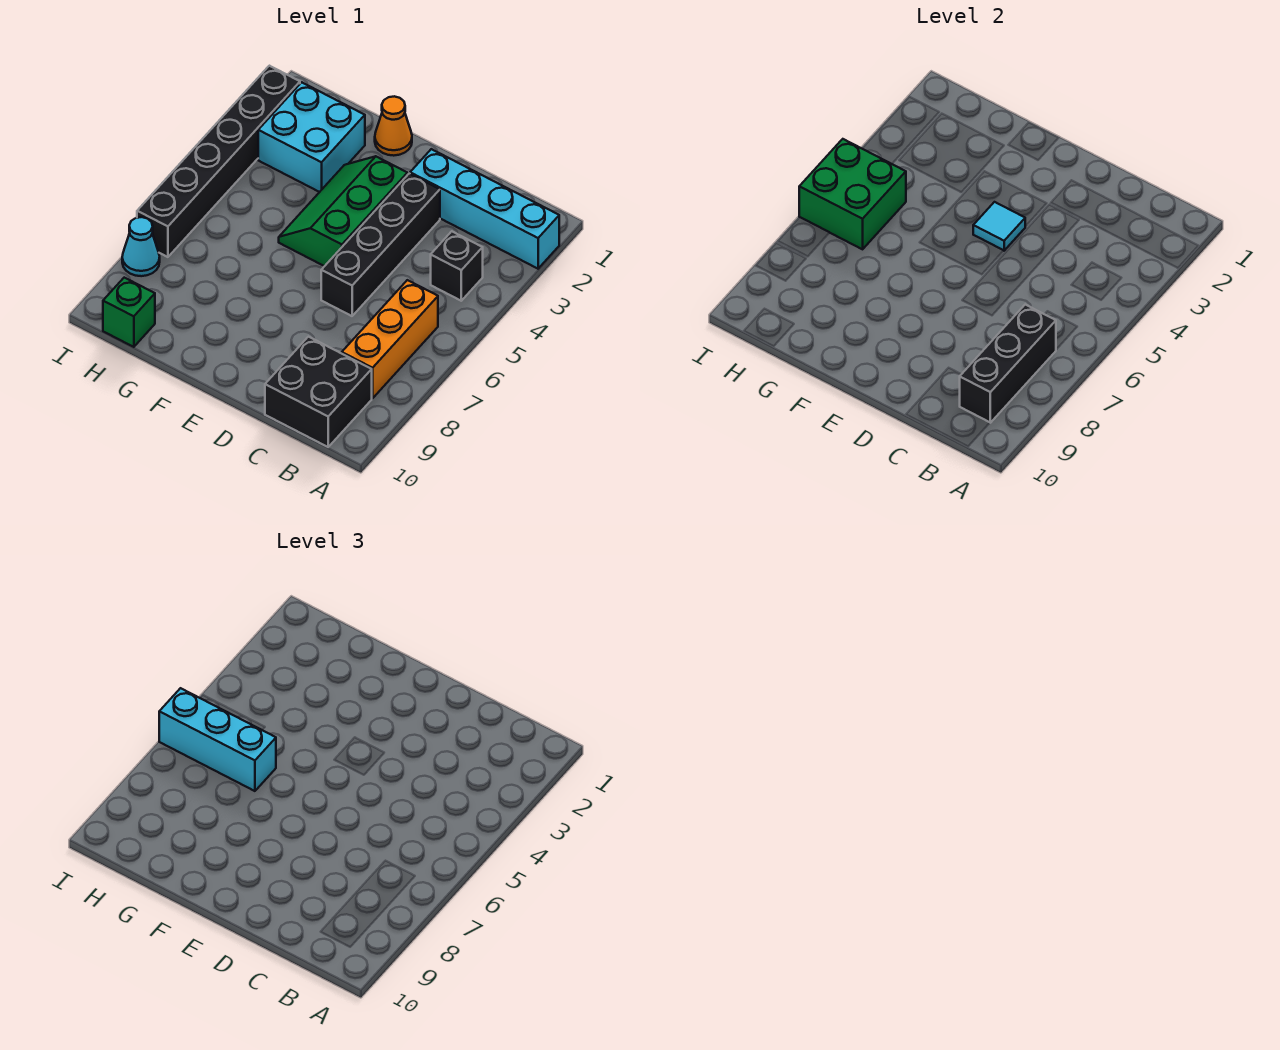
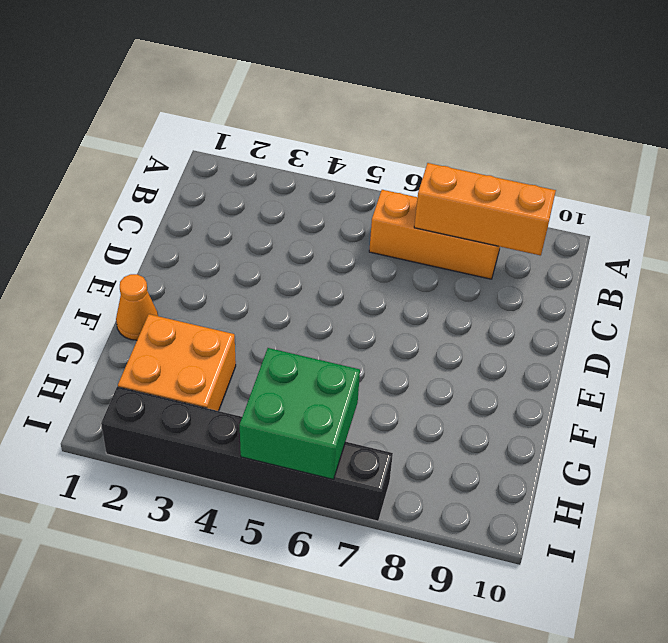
orange 1x3 brick [414,163,556,256] -> black 1x3 brick [960,305,1056,423]
orange 2x2 brick [118,314,236,411] -> cyan 2x2 brick [258,82,365,192]
none -> cyan 1x4 brick [410,149,559,269]
none -> black 1x1 brick [431,231,483,301]
none -> black 2x2 brick [265,337,372,447]

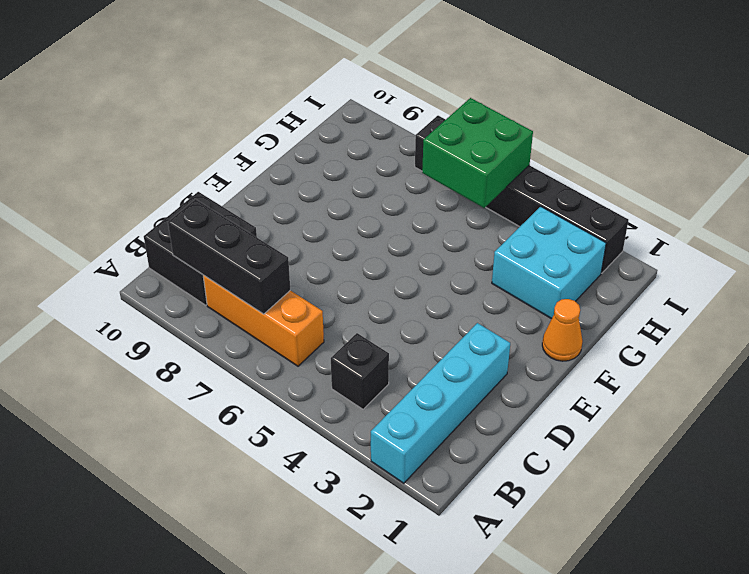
none -> black 1x4 brick [321,174,440,316]
none -> green 2x3 slope [279,156,407,266]
none -> green 1x1 brick [103,278,155,347]

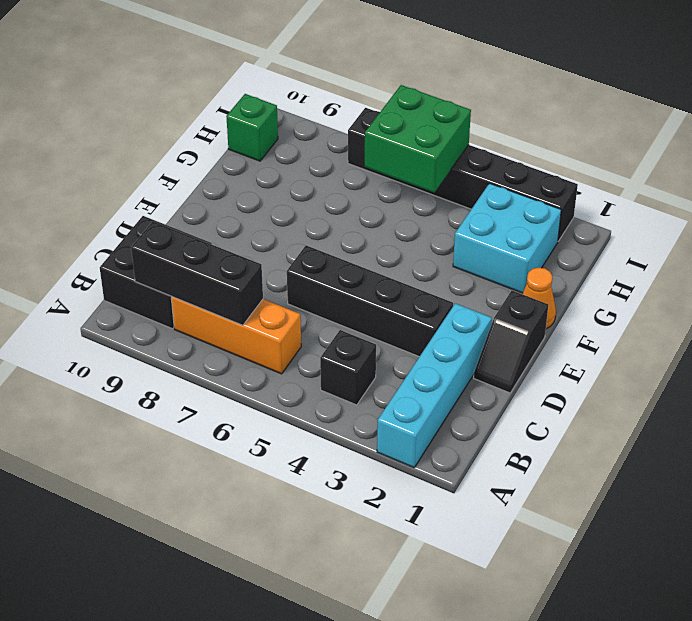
black 1x2 slope [474,291,548,393] -> none
none -> green 2x3 slope [279,156,407,266]
none -> cyan 1x1 cone [122,217,160,276]
none -> cyan 1x1 tile [973,202,1025,251]

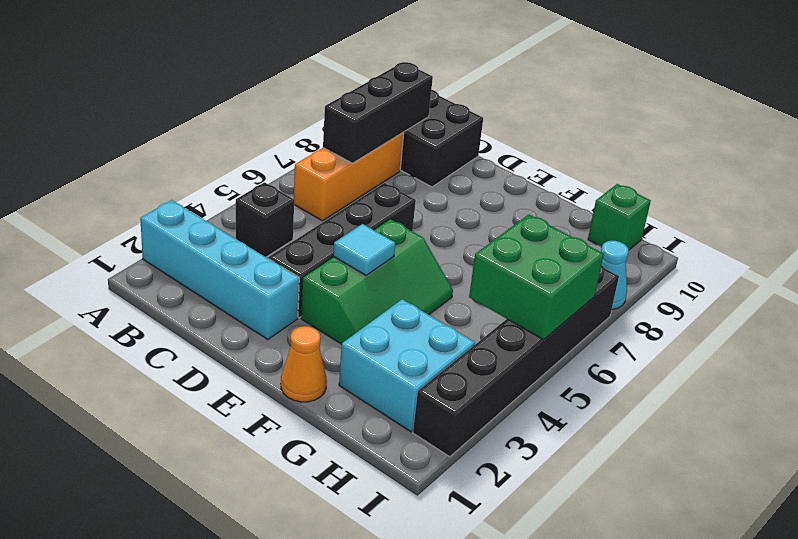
none -> cyan 1x3 brick [159,688,276,791]

